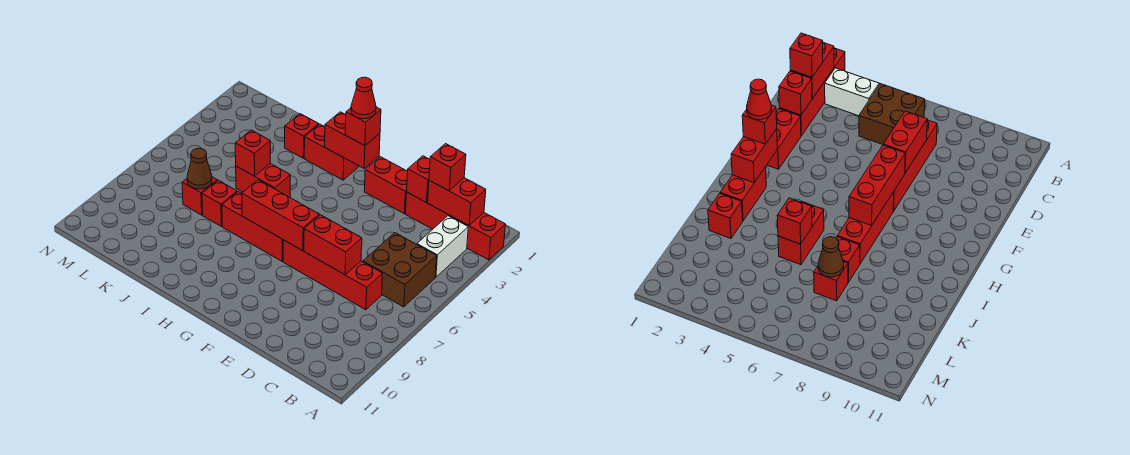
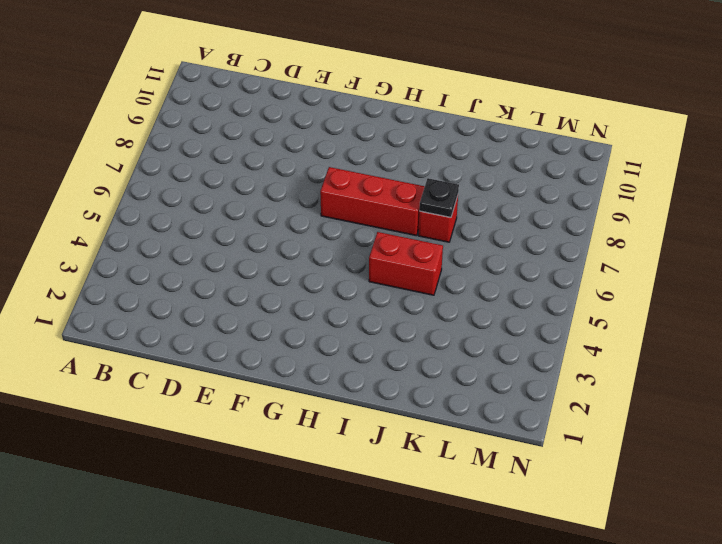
black 1x1 plate [419,178,459,217] -> none
none -> red 1x4 brick [406,192,506,260]
none -> white 1x2 brick [417,216,468,277]
none -> brown 2x2 brick [363,233,437,307]

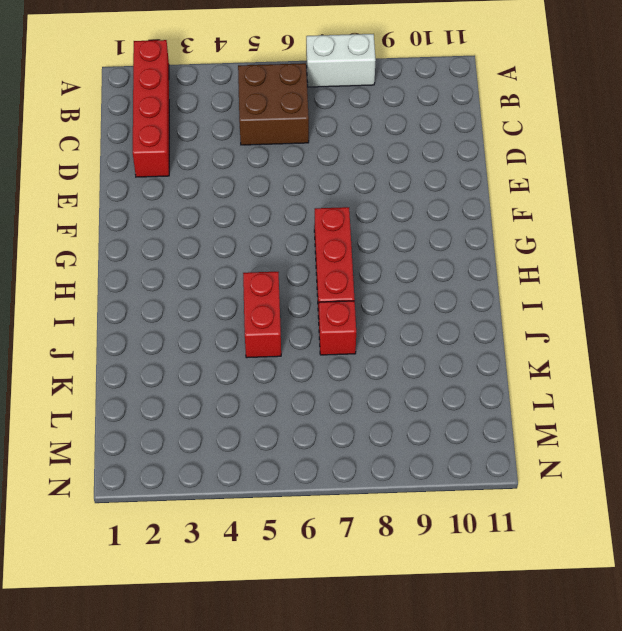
white 1x2 brick [306,34,376,87] -> white 1x2 brick moved to [417,216,468,277]
none -> red 1x4 brick [283,240,383,310]
none -> red 1x2 brick [364,157,408,214]
none -> red 1x2 brick [304,124,358,180]

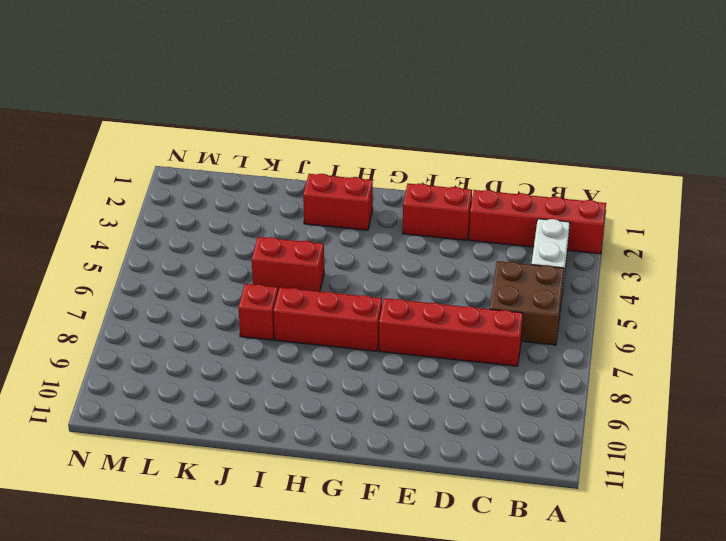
none -> red 1x1 brick [285,114,319,158]
none -> red 1x1 brick [182,177,217,215]
none -> red 1x2 brick [428,178,486,226]

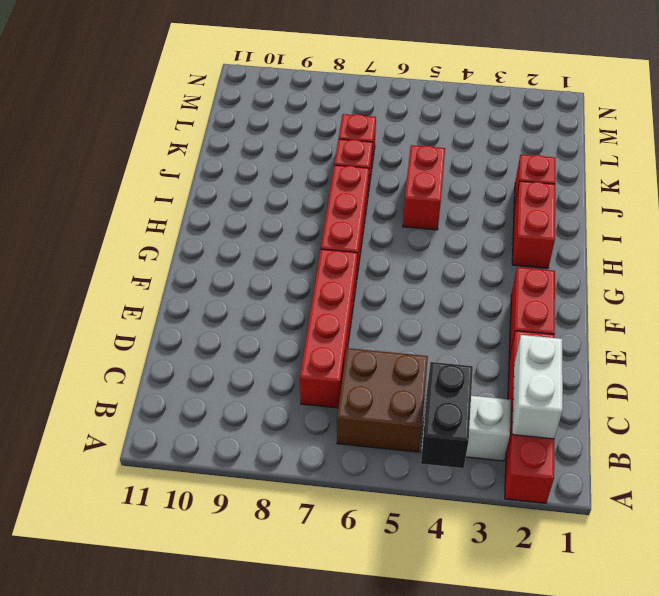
black 1x2 brick [421,362,473,468] -> none
white 1x2 brick [512,335,563,439] -> red 1x2 brick [428,178,486,226]
none -> red 1x1 brick [407,156,430,203]
none -> red 1x2 brick [304,215,362,275]
none -> red 1x3 brick [242,180,319,251]

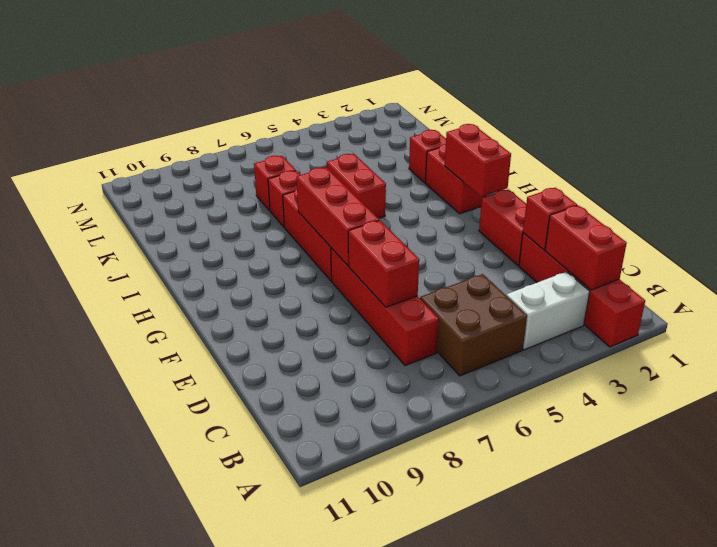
none -> red 1x1 brick [235,130,270,176]
none -> brown 1x1 cone [187,148,212,189]
none -> red 1x1 brick [429,144,466,191]

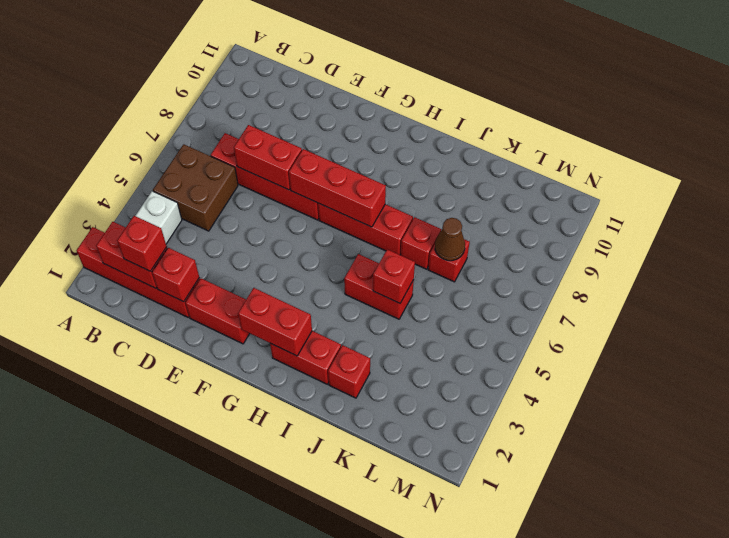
none -> red 1x1 brick [345,107,381,146]
none -> red 1x1 cone [351,77,376,119]

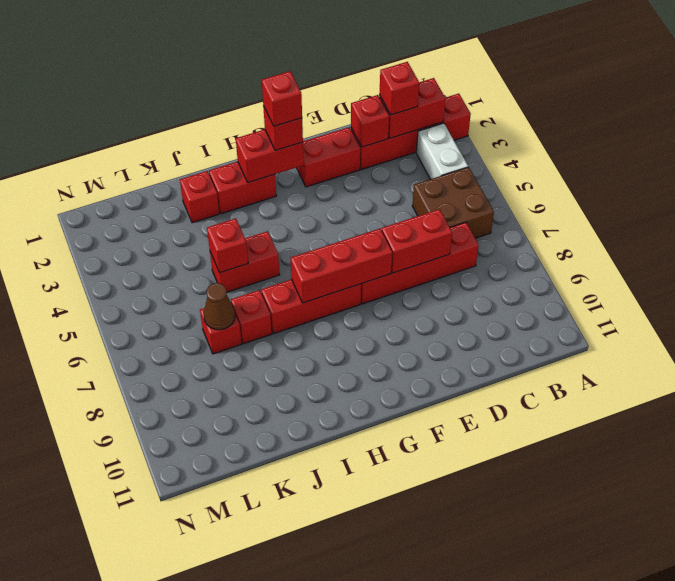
red 1x1 brick [262,71,302,126] -> red 1x1 cone [351,77,376,119]

